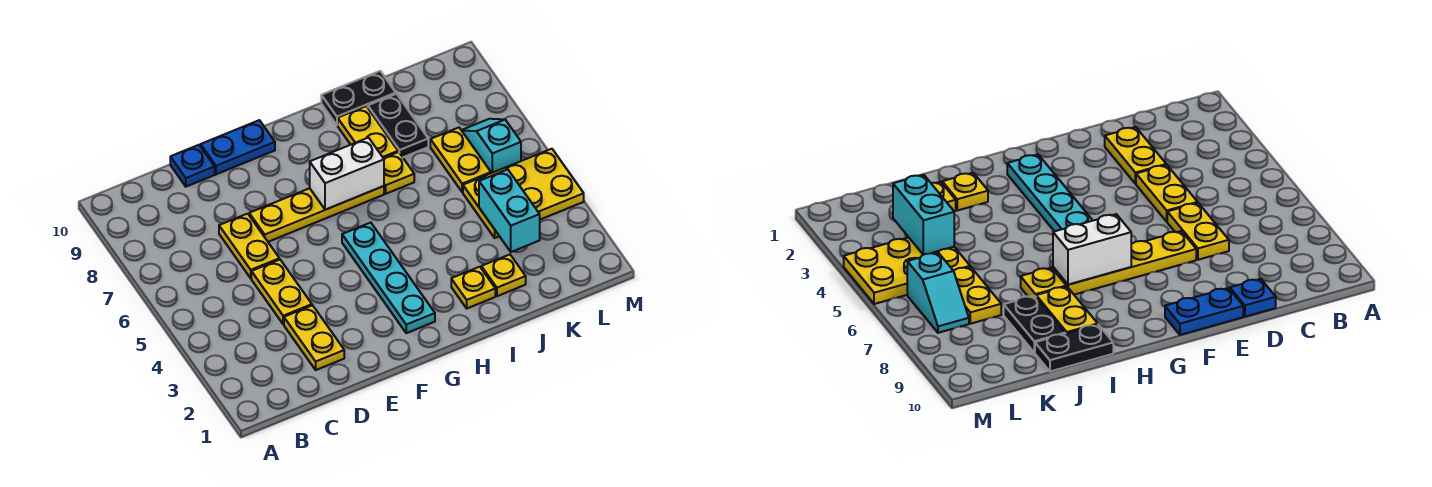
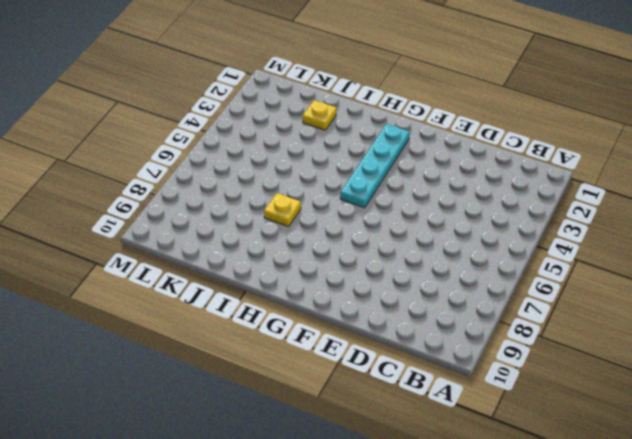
none -> yellow 1x2 plate [284,305,344,370]
none -> yellow 1x2 plate [251,260,312,324]
none -> yellow 1x2 plate [219,214,279,278]

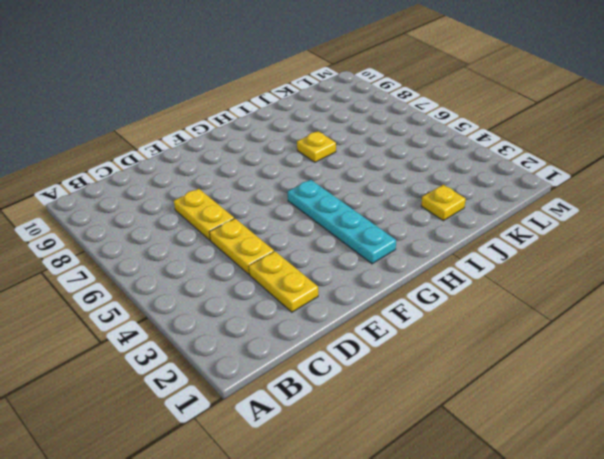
none -> blue 1x1 plate [170,145,215,187]
none -> yellow 1x4 plate [249,186,384,242]
none -> blue 1x2 plate [201,120,275,174]

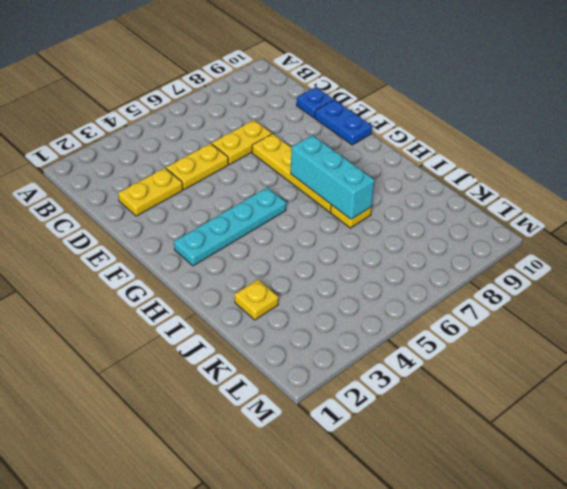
cyan 1x3 brick [291,135,374,219] -> white 1x2 brick [310,138,384,210]
none -> yellow 1x1 plate [451,267,495,308]
none -> yellow 1x2 plate [338,106,398,158]
none -> black 1x2 plate [321,71,396,125]

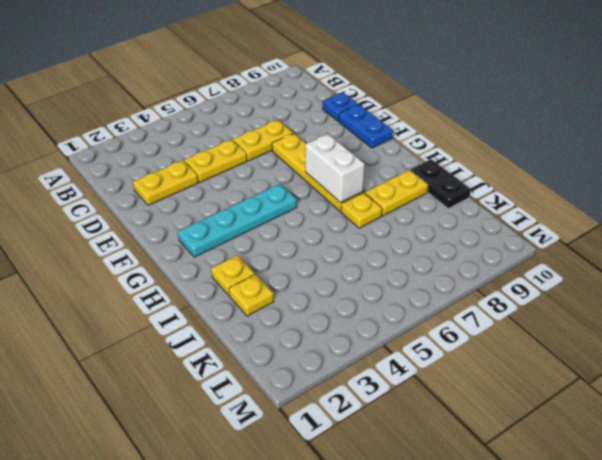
none -> black 1x2 plate [368,94,428,157]
none -> yellow 2x3 plate [463,149,584,238]
none -> yellow 1x2 plate [430,128,491,192]

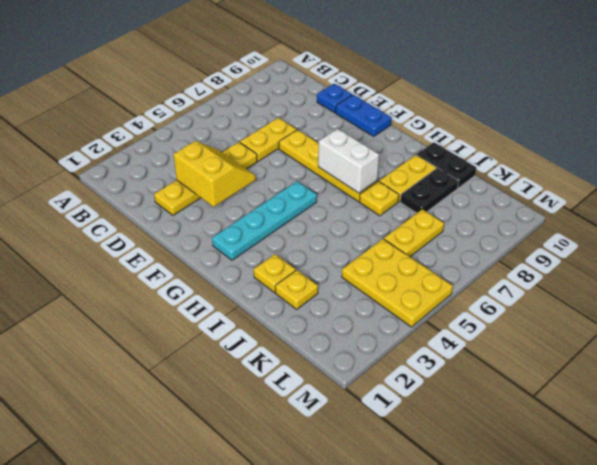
yellow 2x2 slope [174,141,256,207] -> none
none -> cyan 1x2 slope [462,119,521,173]
none -> cyan 1x2 brick [479,169,540,252]

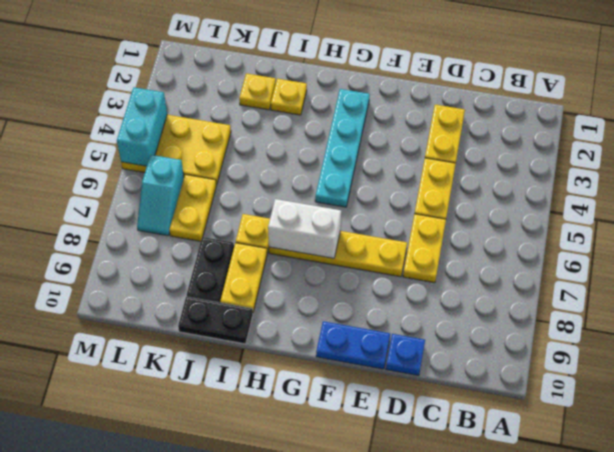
cyan 1x2 brick [117,87,167,166] -> cyan 1x2 brick moved to [479,169,540,252]

